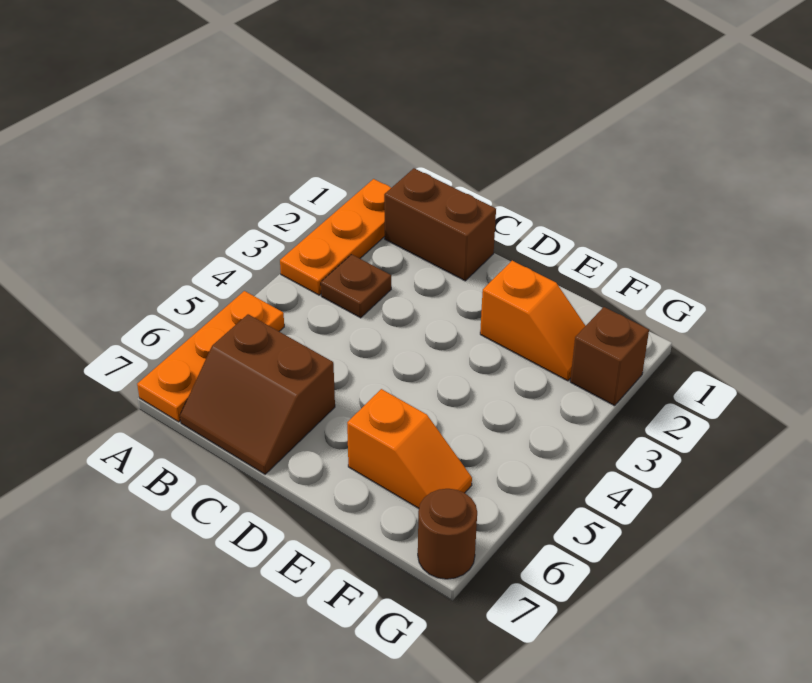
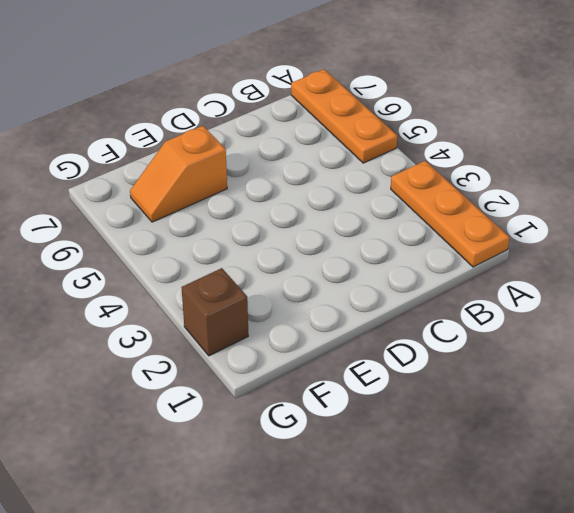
none -> brown 1x2 brick [384,168,496,281]
none -> brown 1x1 plate [321,254,391,318]

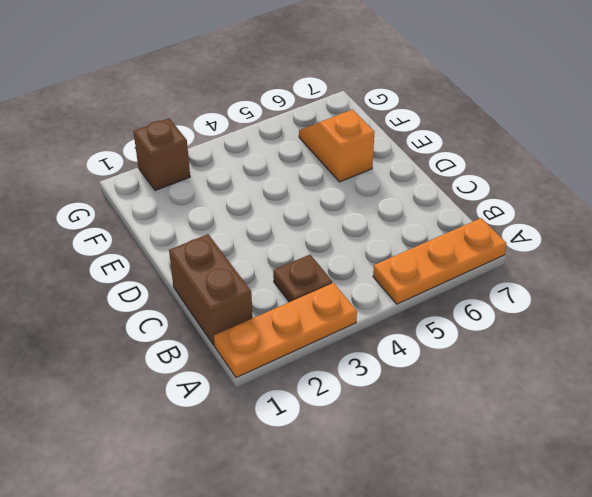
none -> brown 2x2 slope [180,314,335,474]
none -> orange 1x2 slope [480,261,585,381]

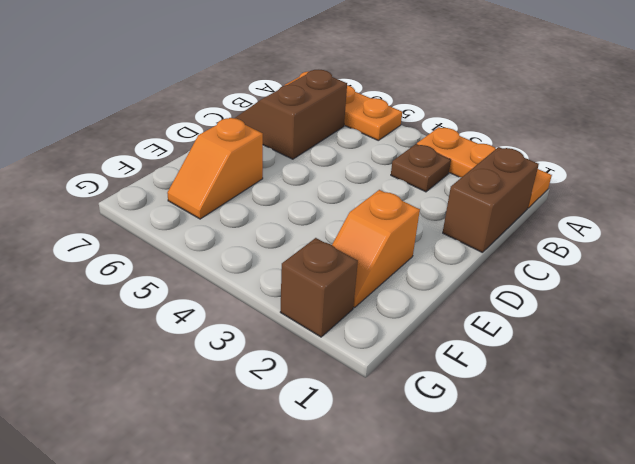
none -> brown 1x1 round brick [418,489,477,579]

